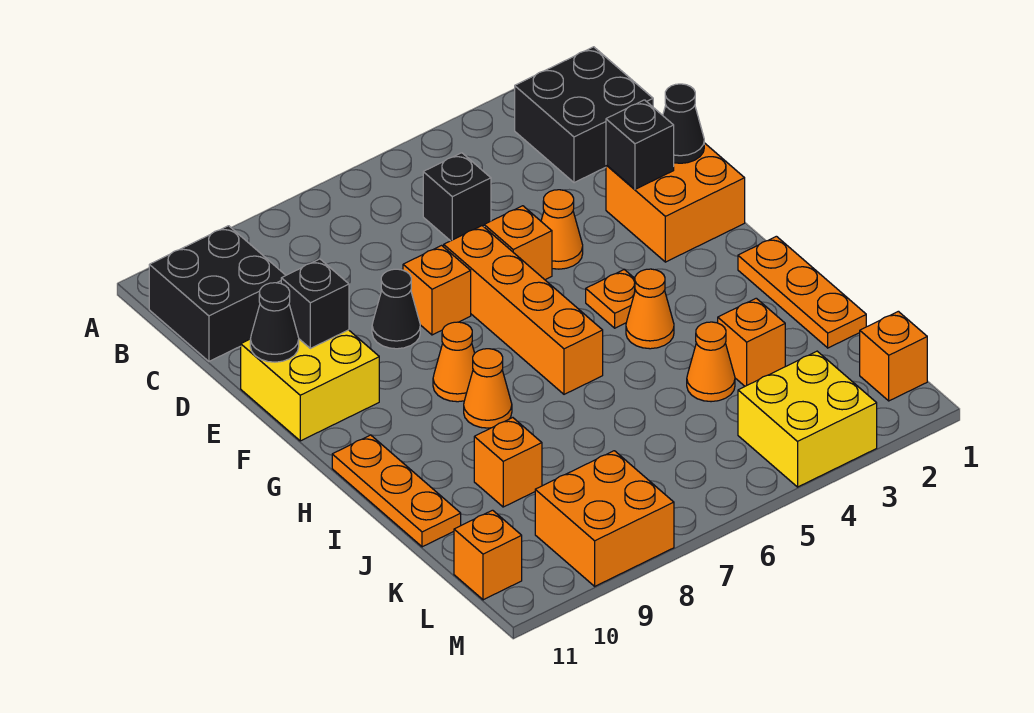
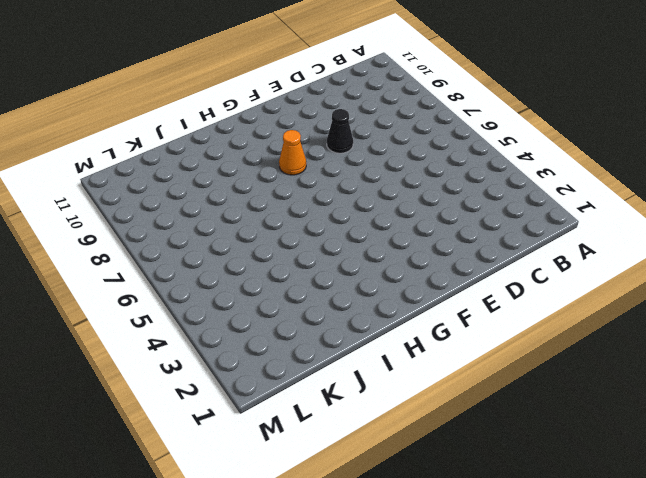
none -> black 2x2 brick [515,47,653,183]
none -> black 2x2 brick [149,226,286,361]
none -> black 1x1 brick [423,153,491,241]

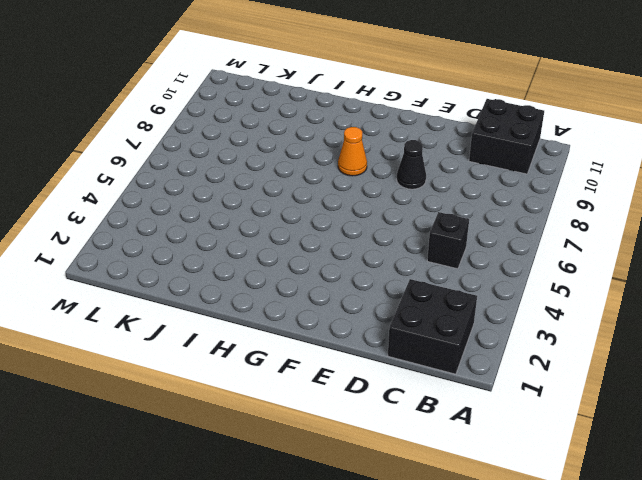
none -> orange 2x2 brick [606,143,745,262]
none -> orange 1x1 cone [541,190,583,269]
none -> orange 1x1 brick [484,206,552,280]

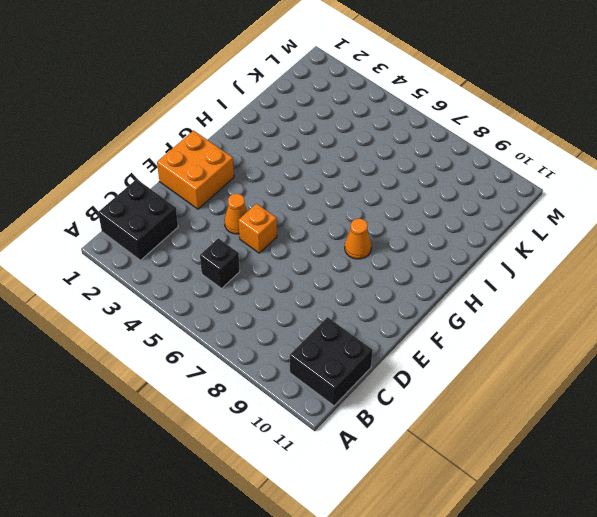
none -> orange 1x4 brick [444,226,603,394]
none -> orange 1x1 brick [403,245,471,335]
none -> black 1x1 cone [372,269,420,349]

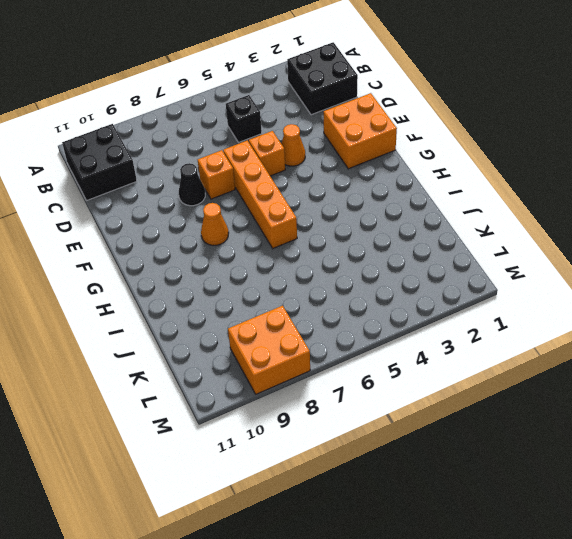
none -> yellow 2x2 brick [241,330,379,441]
none -> orange 1x1 plate [586,270,635,328]
none -> orange 1x3 plate [738,236,866,348]

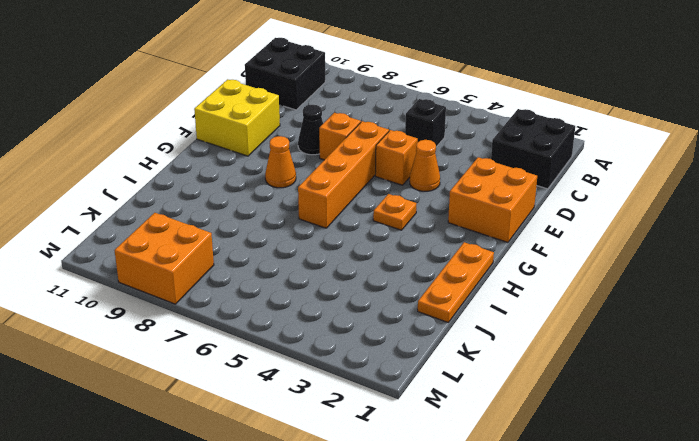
none -> orange 1x1 cone [626,269,674,349]
none -> orange 1x1 cone [464,349,512,428]
none -> orange 1x3 plate [332,435,461,547]

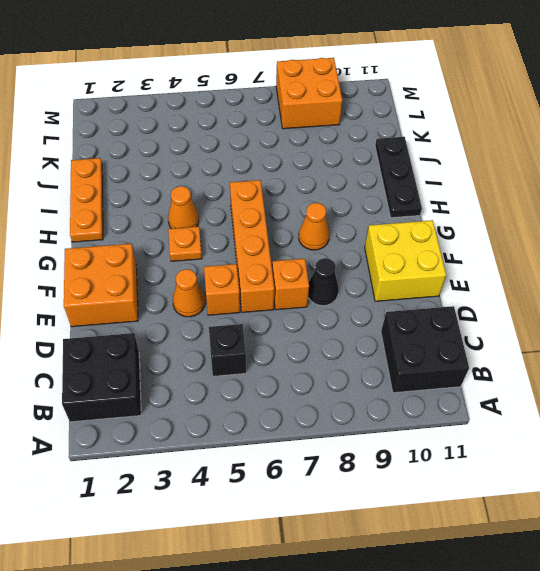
black 1x3 plate [375,137,422,218] -> orange 1x3 plate [332,435,461,547]
none -> orange 1x1 cone [464,349,512,428]
none -> orange 1x1 brick [718,298,785,386]
none -> orange 1x1 cone [687,322,735,402]

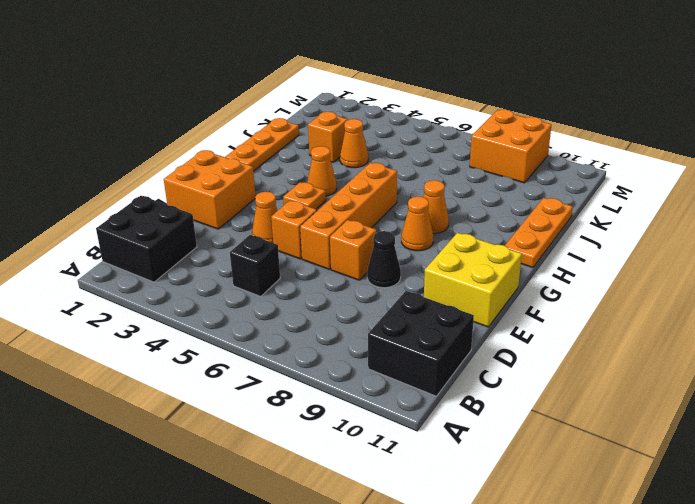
none -> orange 1x1 brick [474,418,542,507]
none -> orange 1x1 brick [860,311,927,401]
none -> yellow 2x2 brick [738,351,877,487]

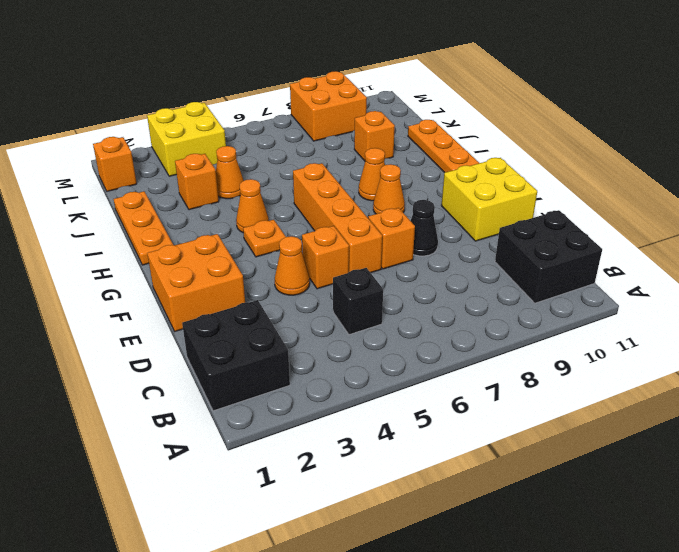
none -> orange 1x1 brick [454,510,522,600]
none -> black 1x1 cone [663,84,704,163]
none -> black 1x1 brick [606,100,674,189]

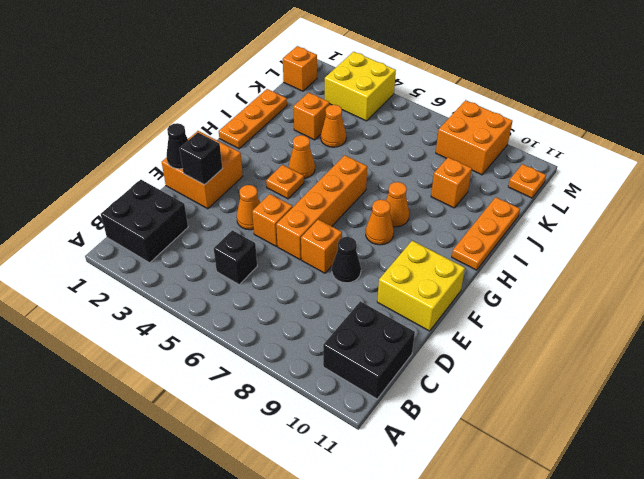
orange 1x1 plate [508,164,546,198] -> orange 1x1 brick [454,510,522,600]
none -> black 1x1 brick [281,259,349,348]
none -> black 1x1 cone [250,283,299,362]

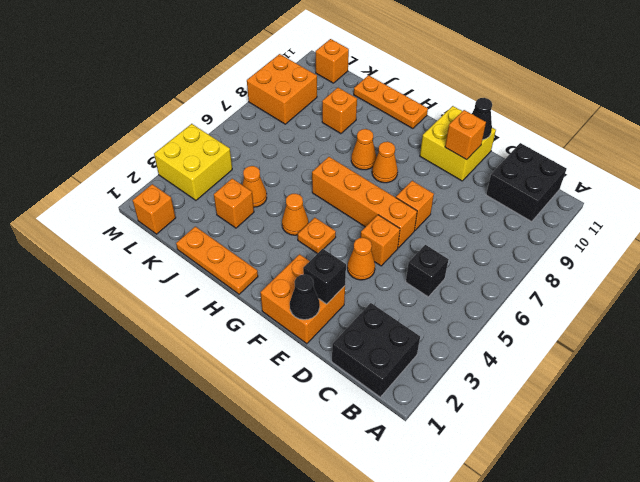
orange 1x1 brick [445,110,486,160] -> black 1x1 brick [281,259,349,348]
none -> black 1x1 cone [372,269,420,349]

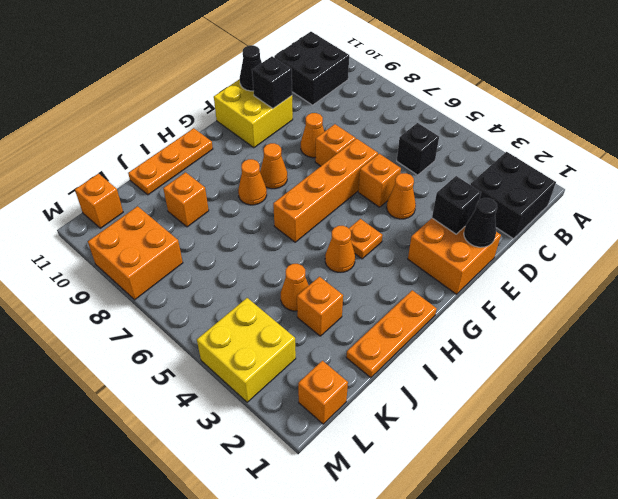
orange 1x1 cone [301,113,324,158] -> black 1x1 cone [372,269,420,349]

